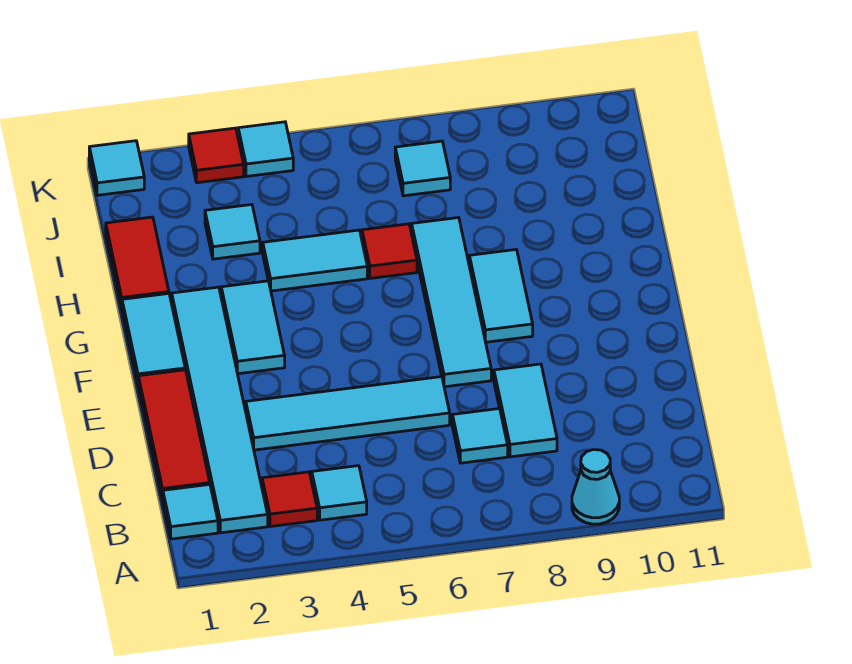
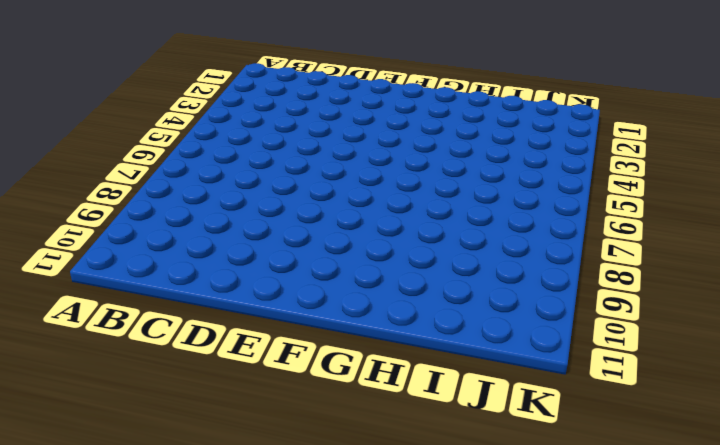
none -> cyan 1x1 cone [572,450,619,524]
none -> cyan 1x1 tile [163,484,218,539]
none -> cyan 1x6 tile [172,287,268,533]

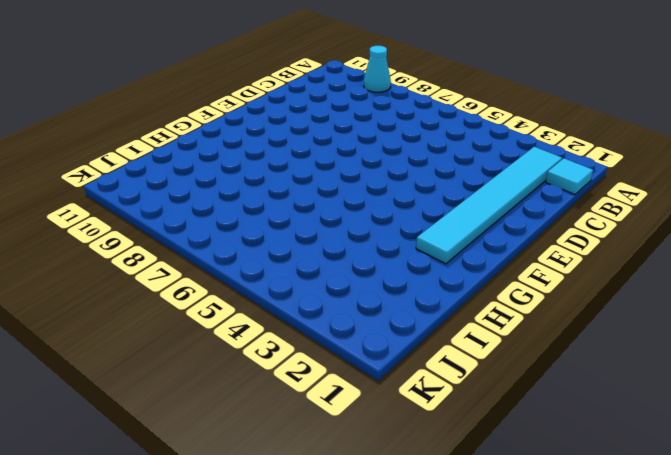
none -> red 1x1 tile [262,472,317,527]
none -> cyan 1x1 tile [312,466,367,520]
none -> red 1x3 tile [138,370,210,501]

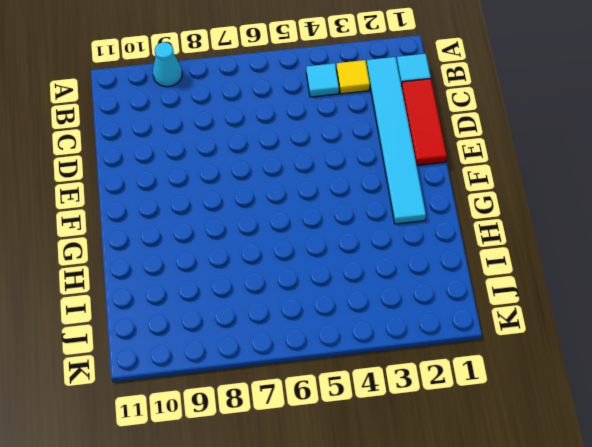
yellow 1x1 tile [336,60,370,94] -> red 1x1 tile [262,472,317,527]
none -> cyan 1x1 tile [452,409,508,463]
none -> cyan 1x2 tile [494,364,557,457]
none -> cyan 1x4 tile [246,377,450,450]

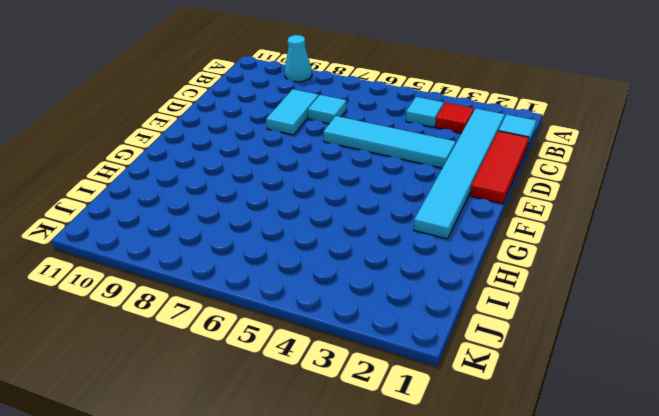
none -> cyan 1x4 tile [412,218,491,387]
none -> cyan 1x2 tile [122,293,185,384]
none -> cyan 1x2 tile [221,281,285,374]

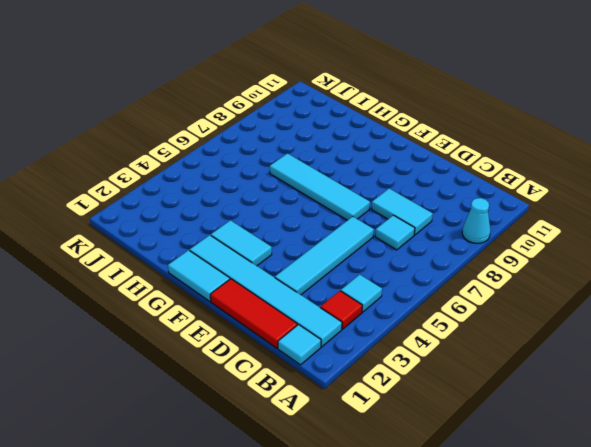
none -> cyan 1x2 tile [469,250,533,342]
none -> red 1x2 tile [106,217,169,309]
none -> cyan 1x2 tile [263,230,367,291]

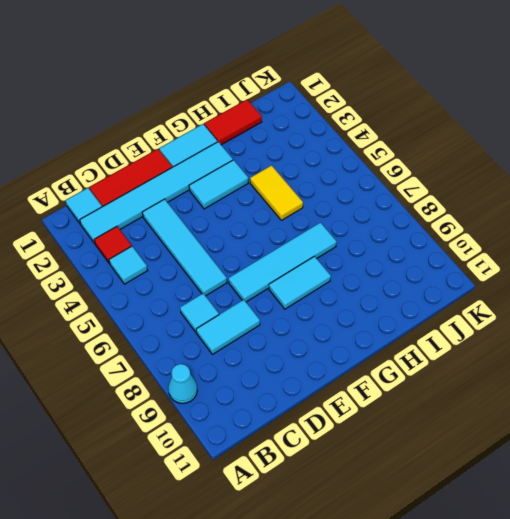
yellow 1x2 tile [250,166,303,220] -> cyan 1x2 tile [263,230,367,291]
none -> red 1x1 tile [362,224,417,278]
none -> cyan 1x1 tile [205,205,260,259]
none -> cyan 1x1 tile [395,141,450,196]

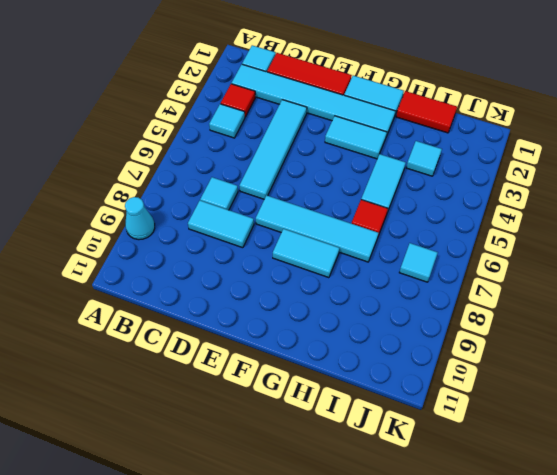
none -> cyan 1x1 tile [89,141,144,195]
none -> red 1x1 tile [189,128,244,183]
none -> cyan 1x1 tile [238,122,293,177]

